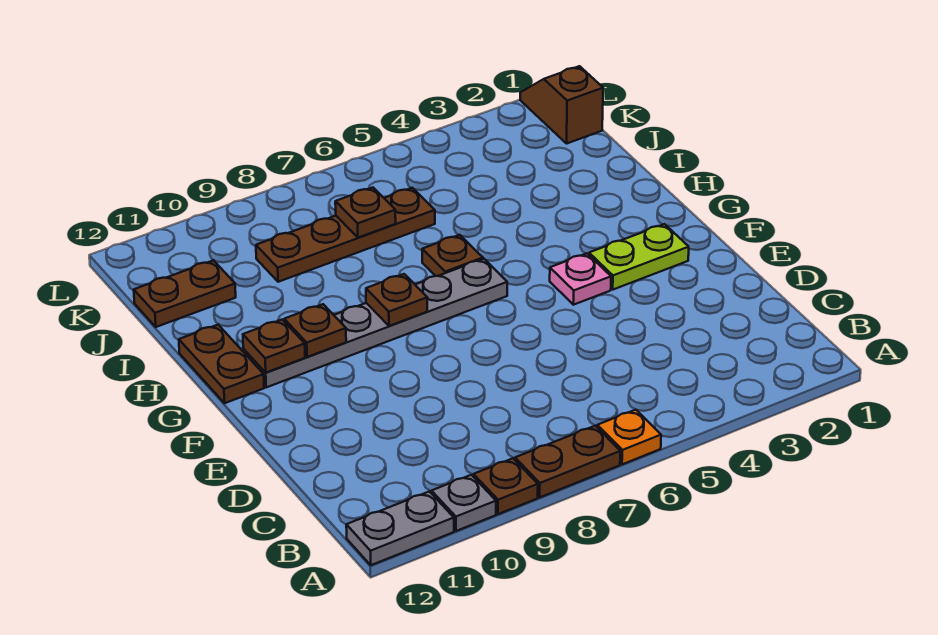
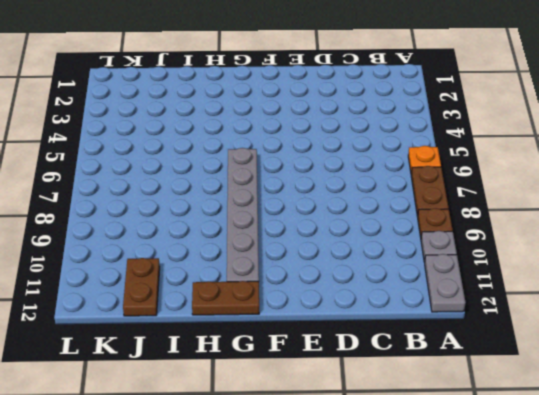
none -> lime 1x2 plate [589,224,689,290]
none -> pink 1x1 plate [550,254,611,305]
none -> brown 1x1 plate [422,235,483,276]

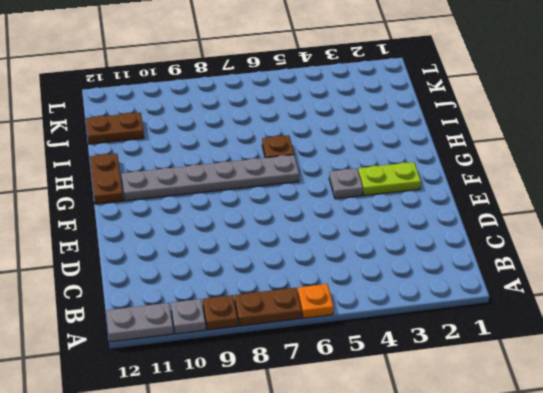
grey 1x1 plate [329,168,363,199] -> pink 1x1 plate [550,254,611,305]
none -> brown 1x4 plate [256,188,435,282]
none -> brown 1x2 slope [520,66,603,143]
none -> brown 1x1 plate [366,274,427,326]

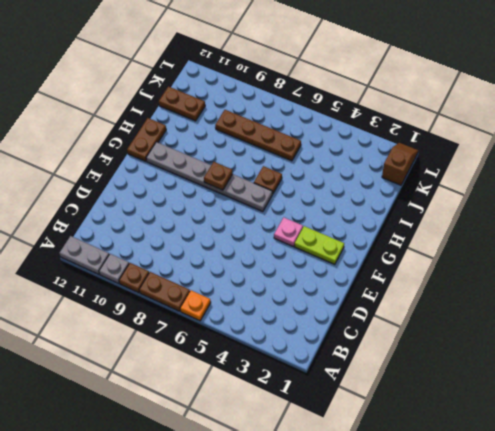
none -> brown 1x1 plate [284,304,346,357]
none -> brown 1x1 plate [243,320,305,373]
none -> brown 1x1 plate [335,188,396,238]

